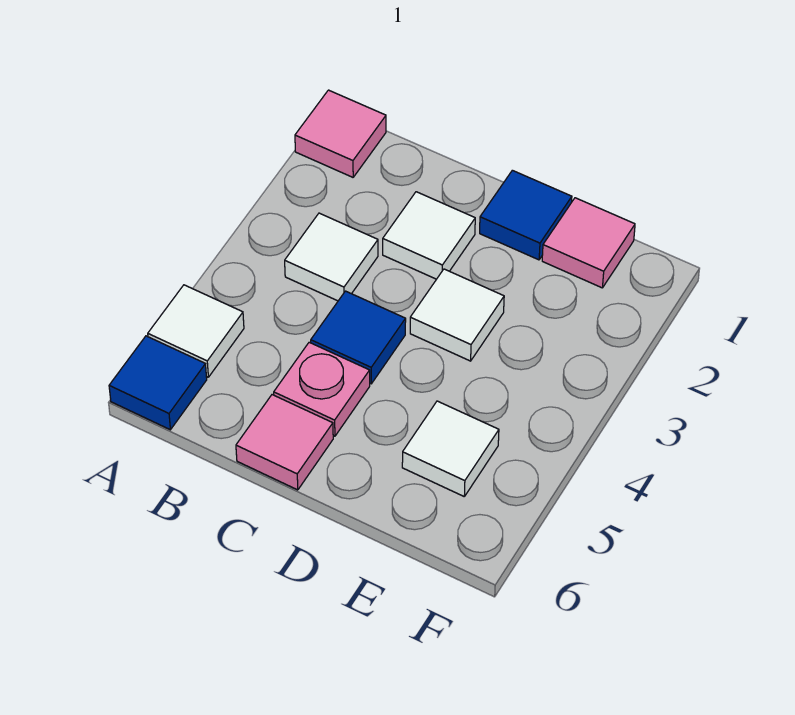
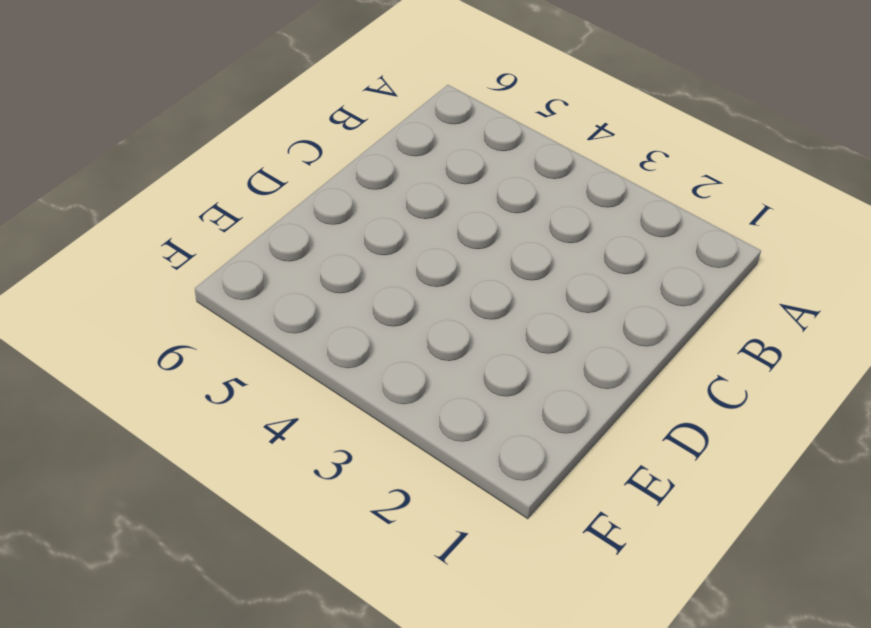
none -> pink 1x1 tile [295,90,386,177]
none -> white 1x1 tile [148,285,244,377]
none -> blue 1x1 tile [109,336,207,430]

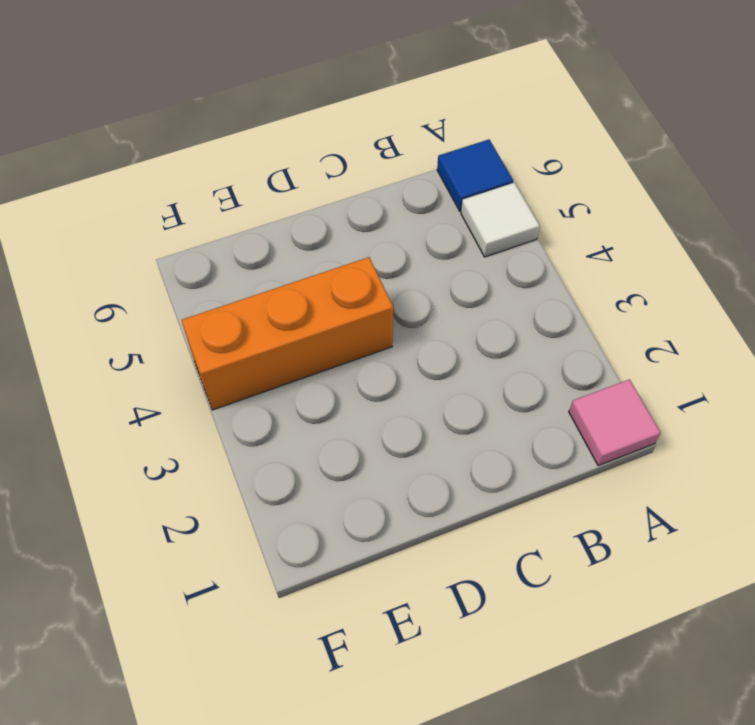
orange 1x3 brick [182,257,393,410] -> none
none -> white 1x1 tile [285,213,378,301]
none -> white 1x1 tile [383,192,475,279]
none -> blue 1x1 tile [311,291,406,384]

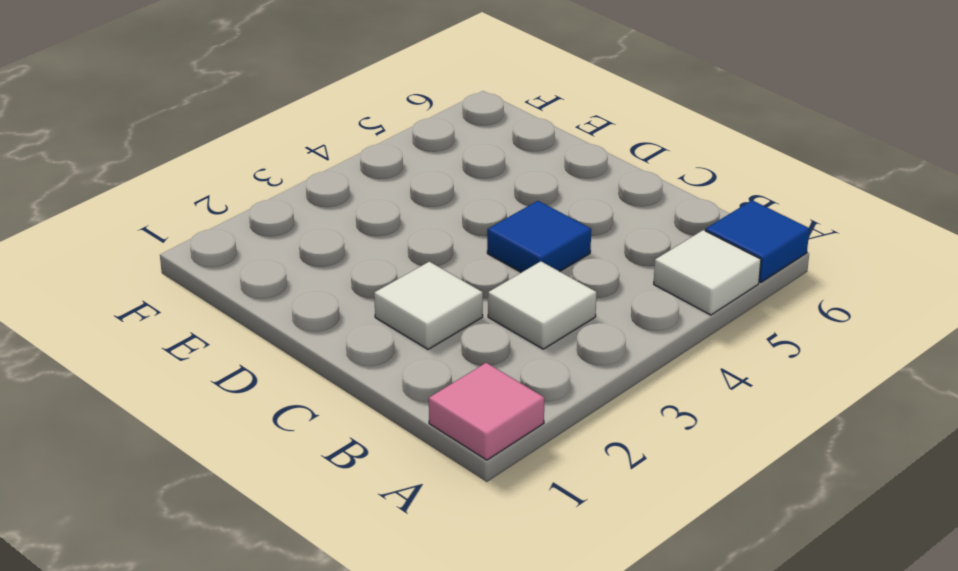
none -> pink 1x1 plate [274,342,370,436]
none -> pink 1x1 tile [236,395,333,490]
none -> blue 1x1 tile [480,170,572,260]

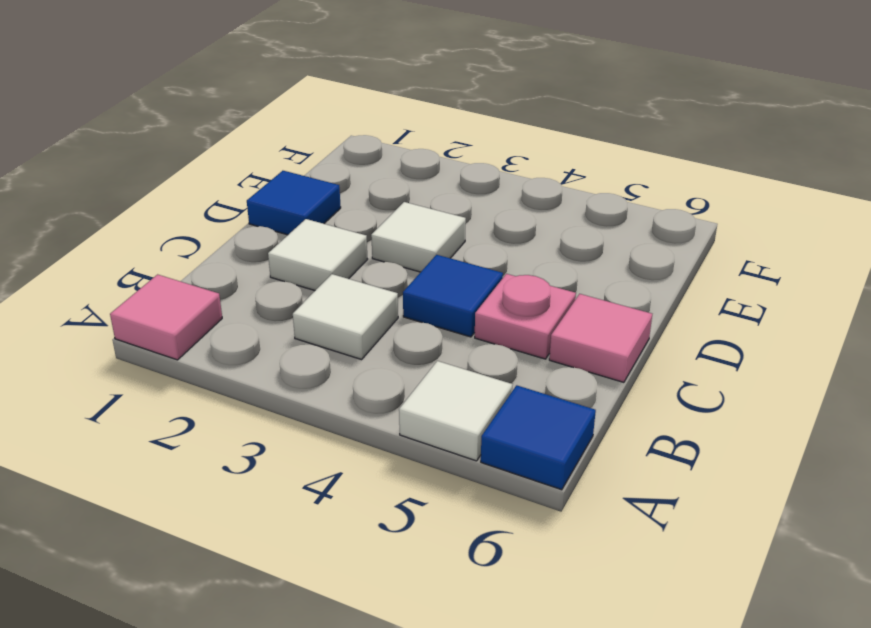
none -> pink 1x1 tile [542,198,635,288]
none -> white 1x1 tile [402,401,499,496]

